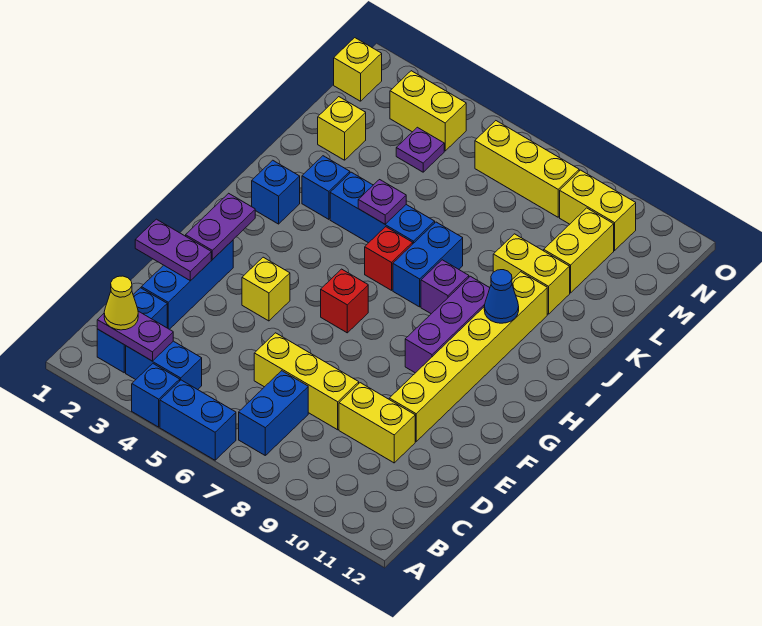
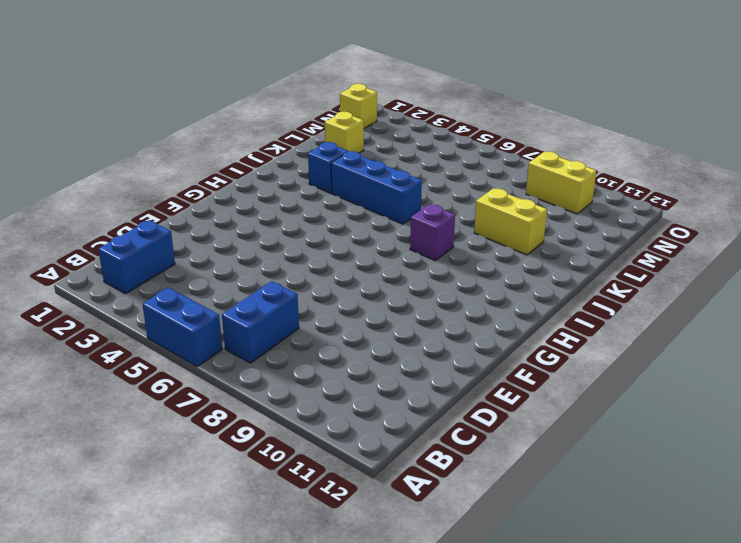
none -> blue 1x1 brick [132,364,180,427]
none -> blue 1x2 brick [126,341,202,390]
none -> blue 1x3 brick [141,240,233,329]
none -> yellow 1x3 brick [254,333,359,430]

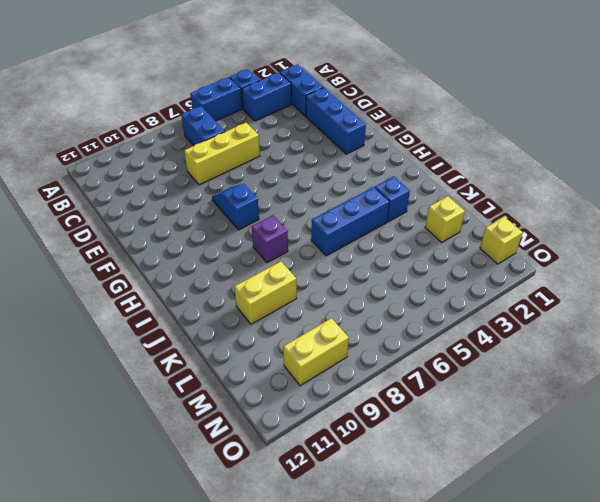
blue 1x2 slope [212,184,259,230] -> none
none -> yellow 1x2 brick [339,383,415,463]
none -> yellow 1x6 brick [389,272,547,441]
none -> yellow 1x1 brick [242,257,290,321]
none -> red 1x1 brick [321,269,368,333]

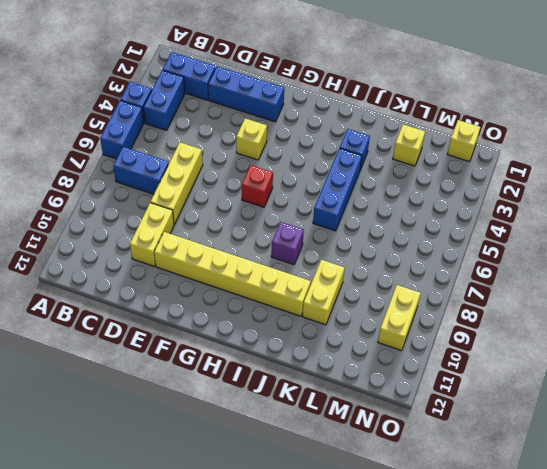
none -> purple 1x3 brick [405,276,490,373]
none -> blue 1x1 brick [252,160,300,224]
none -> red 1x1 brick [365,227,413,290]
none -> blue 1x2 brick [393,222,463,307]

